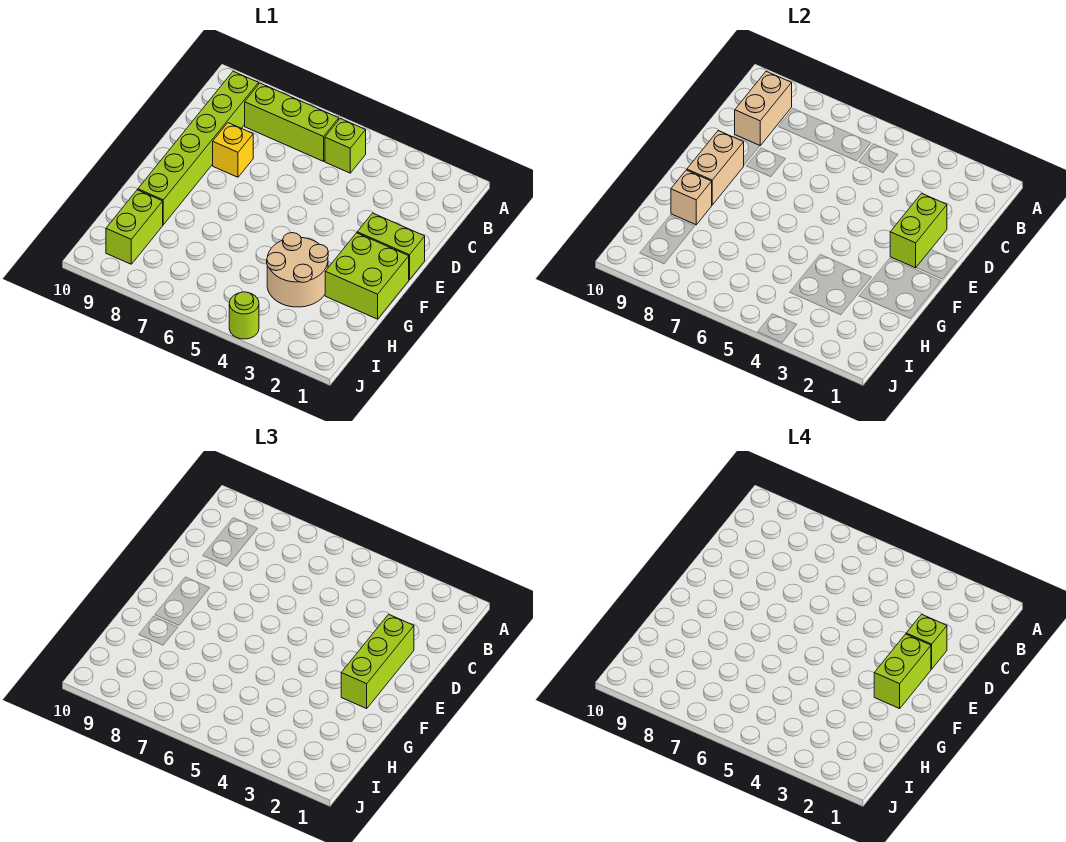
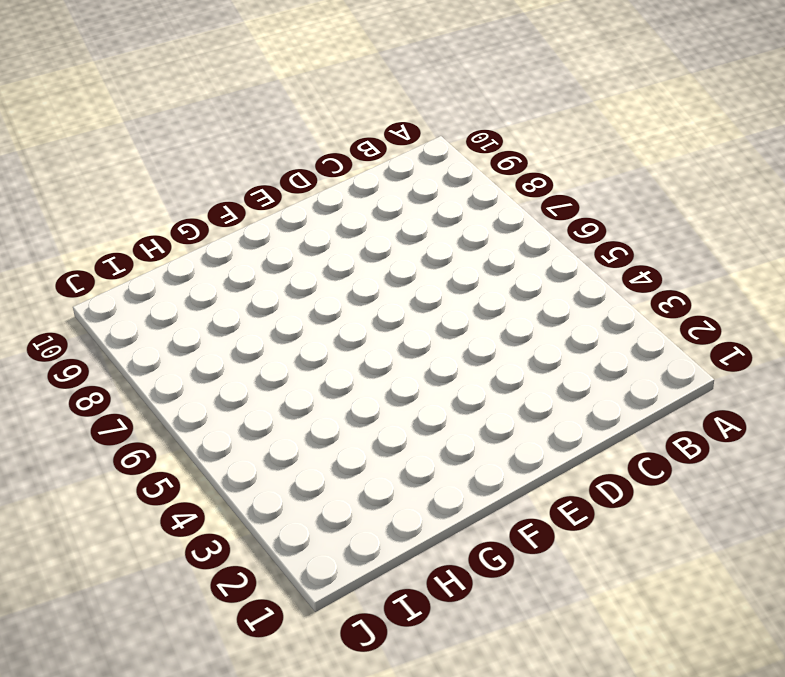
none -> lime 1x1 brick [325,119,366,173]
none -> lime 1x3 brick [245,83,339,161]
none -> lime 1x6 brick [138,71,259,225]

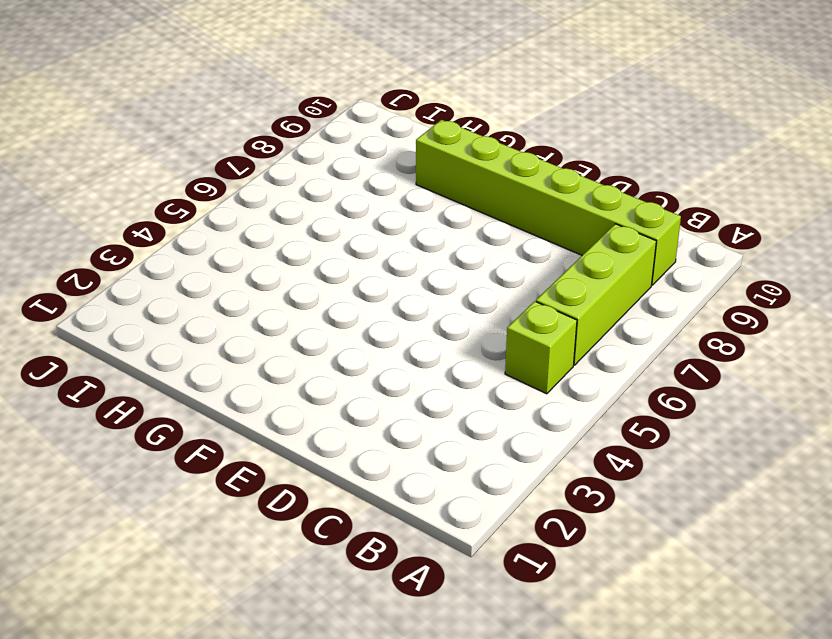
none -> yellow 1x1 brick [213,123,253,177]
none -> lime 1x2 brick [357,213,425,280]
none -> lime 2x2 brick [325,233,409,319]

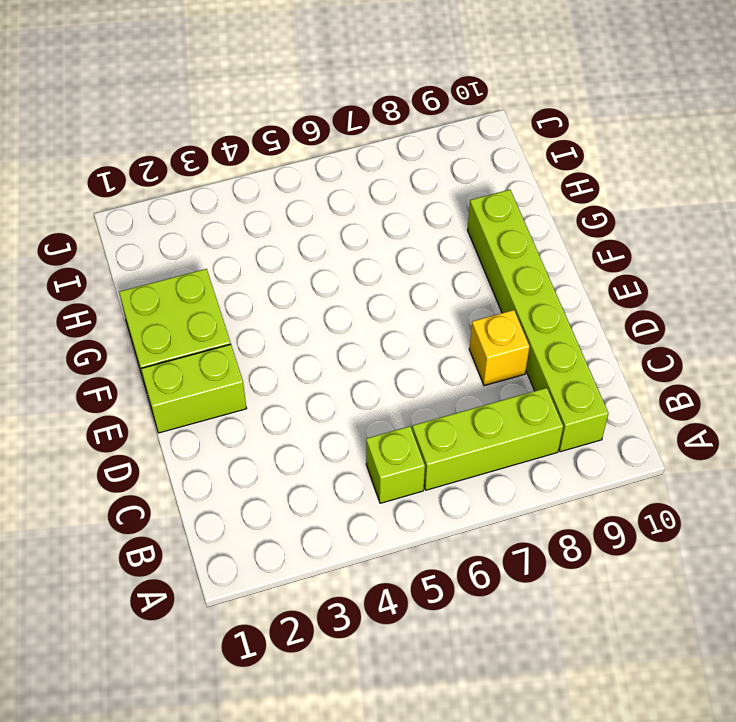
none -> tan 2x2 round brick [267,233,328,307]
none -> lime 1x2 brick [106,190,163,264]
none -> lime 1x1 round brick [229,292,259,339]

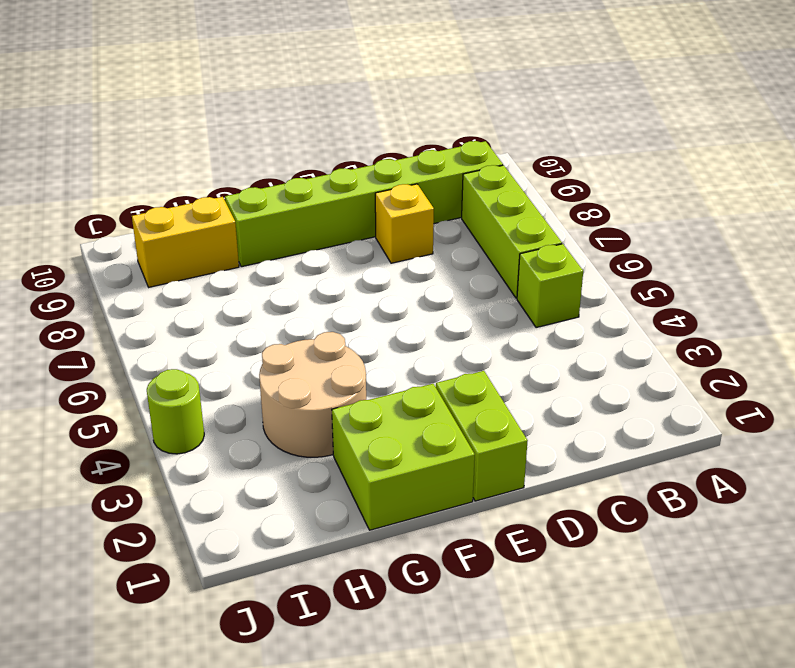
yellow 1x2 brick [132,197,239,287] -> lime 1x2 brick [106,190,163,264]
none -> tan 1x2 brick [735,71,792,146]
none -> lime 1x2 brick [890,193,947,268]
none -> tan 1x2 brick [687,131,744,205]

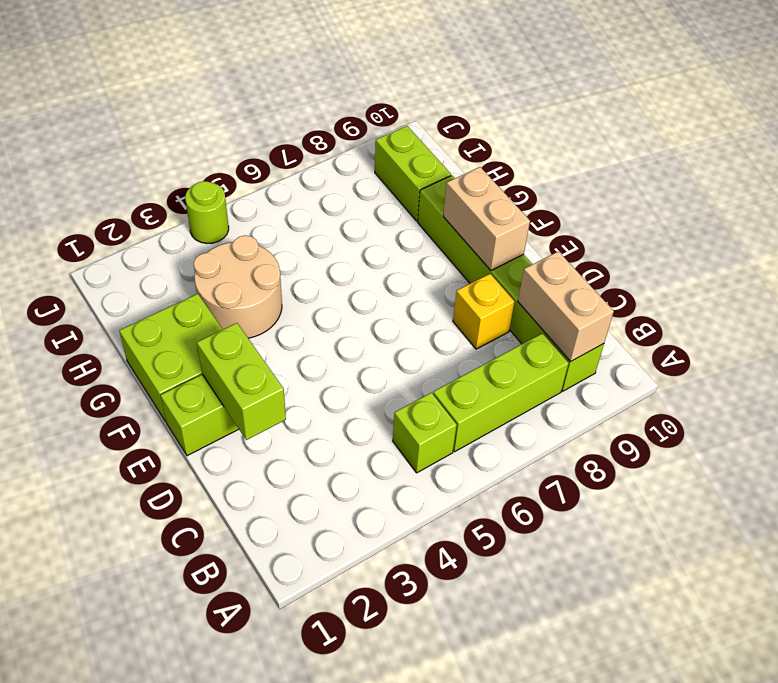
none -> tan 1x1 brick [671,170,712,225]
none -> lime 1x3 brick [341,614,414,709]
none -> lime 1x1 brick [906,614,947,669]

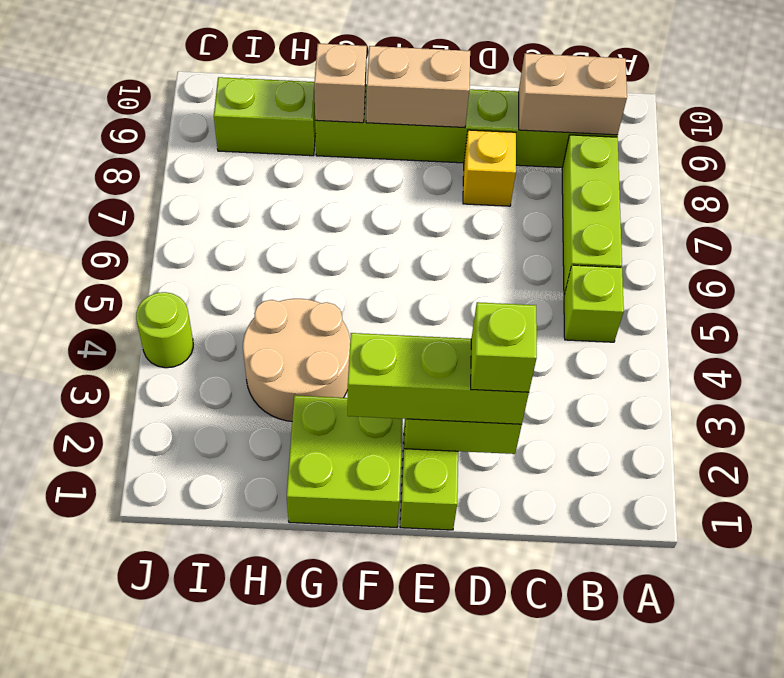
none -> lime 1x2 brick [874,634,931,709]

